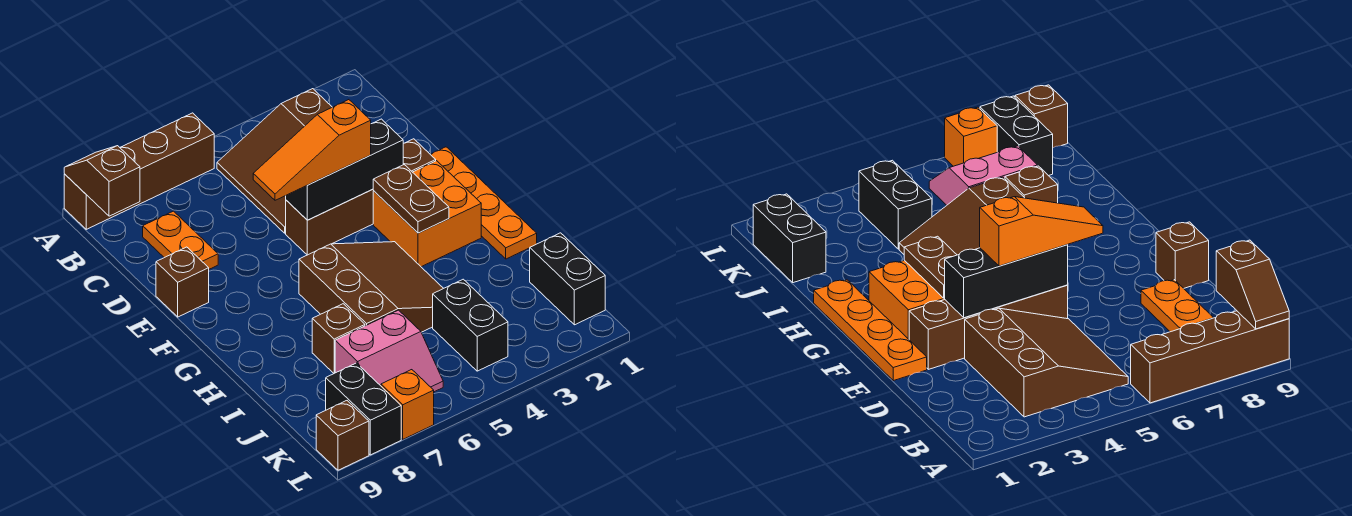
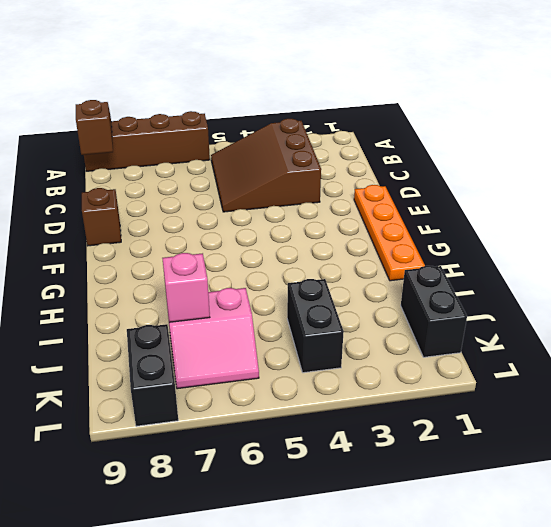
pink 1x1 brick [162,253,210,322] -> none
none -> orange 1x2 plate [143,211,218,269]
none -> brown 1x4 brick [286,139,436,255]
none -> orange 2x2 brick [373,161,481,267]

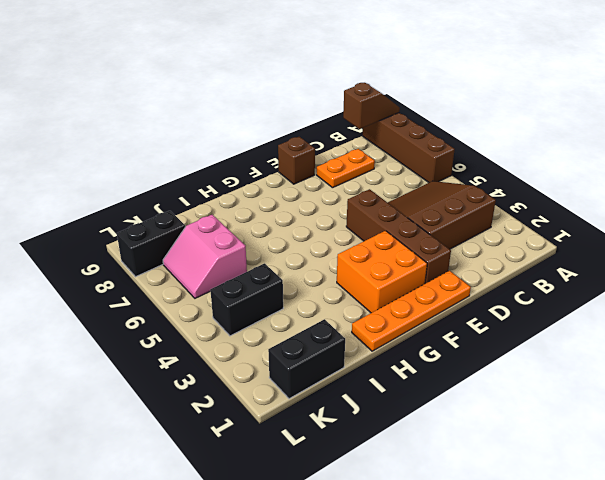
none -> brown 3x3 slope [299,242,443,332]
none -> brown 1x1 brick [312,304,365,373]
none -> orange 1x1 brick [381,370,434,439]

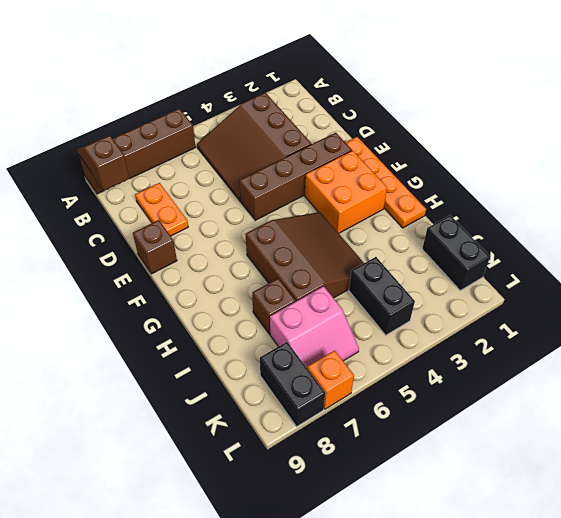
none -> brown 1x1 brick [316,401,369,470]
none -> black 1x3 brick [286,119,403,220]
none -> brown 1x2 plate [373,165,449,233]

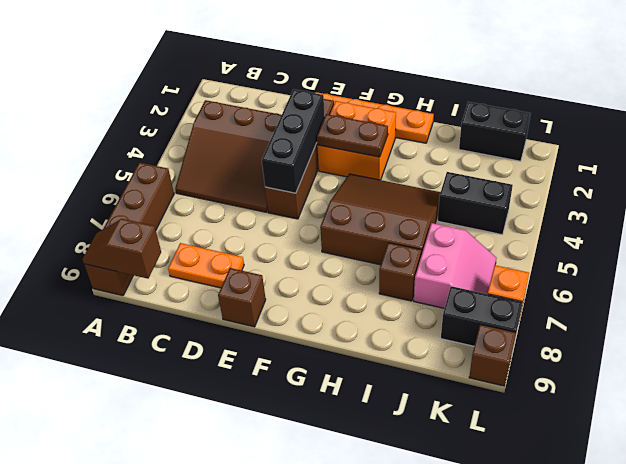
none -> orange 1x3 slope [253,100,371,200]

